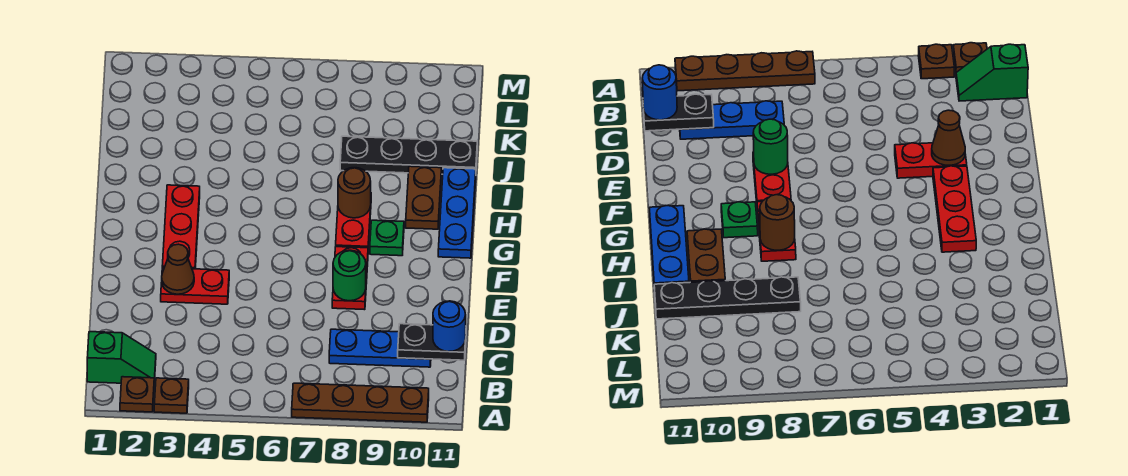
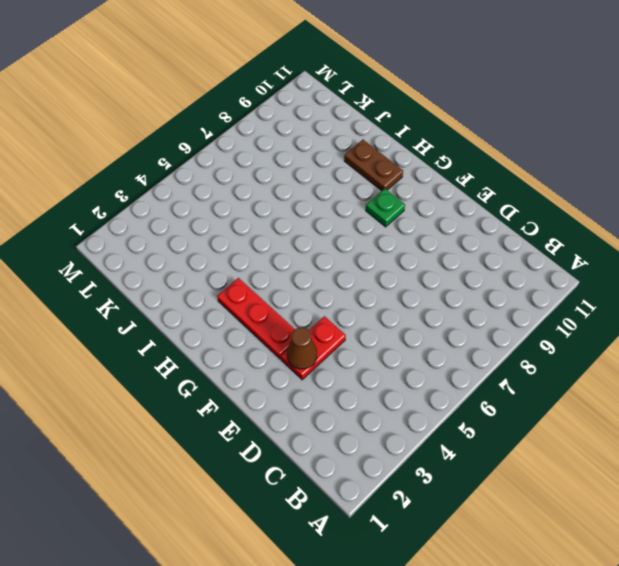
none -> brown 1x1 plate [120,377,154,412]
none -> brown 1x1 plate [154,378,189,413]
none -> brown 1x4 plate [292,383,429,422]

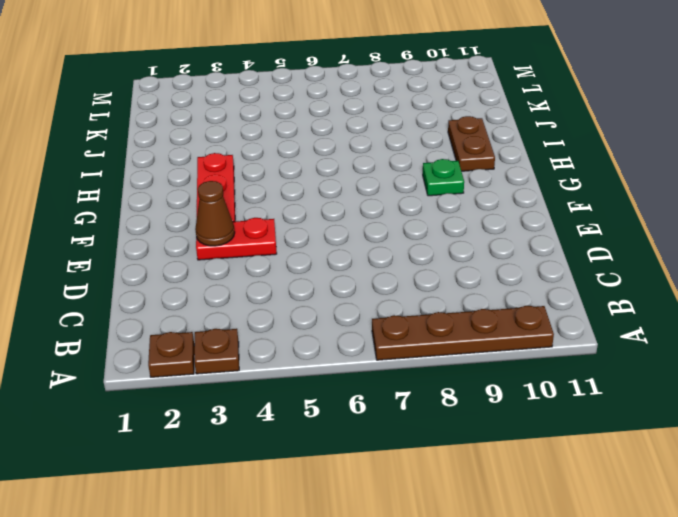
none -> green 1x2 slope [87,332,156,383]
none -> blue 1x3 plate [329,329,431,367]
none -> red 1x2 plate [332,247,368,310]

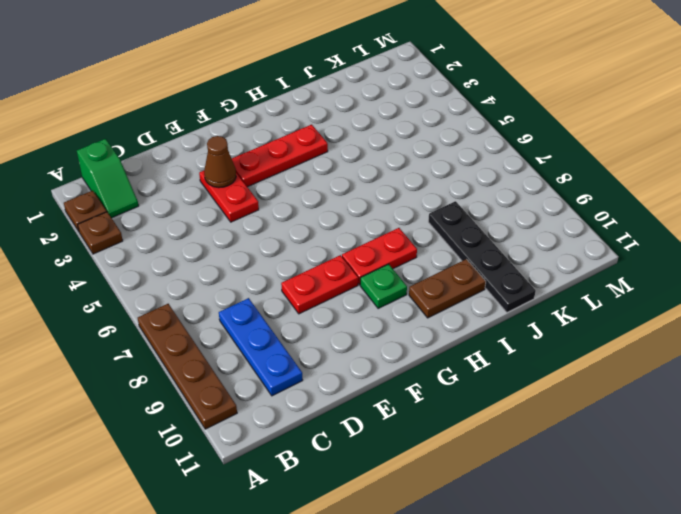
none -> blue 1x3 plate [438,168,476,258]
none -> black 1x2 plate [398,324,466,360]
none -> green 1x1 round brick [333,250,366,301]

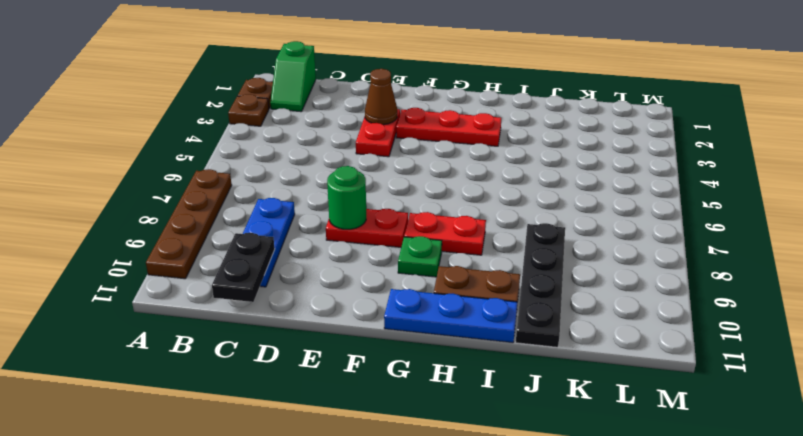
none -> brown 1x1 round brick [338,168,371,218]
none -> blue 1x1 round brick [433,301,466,352]

